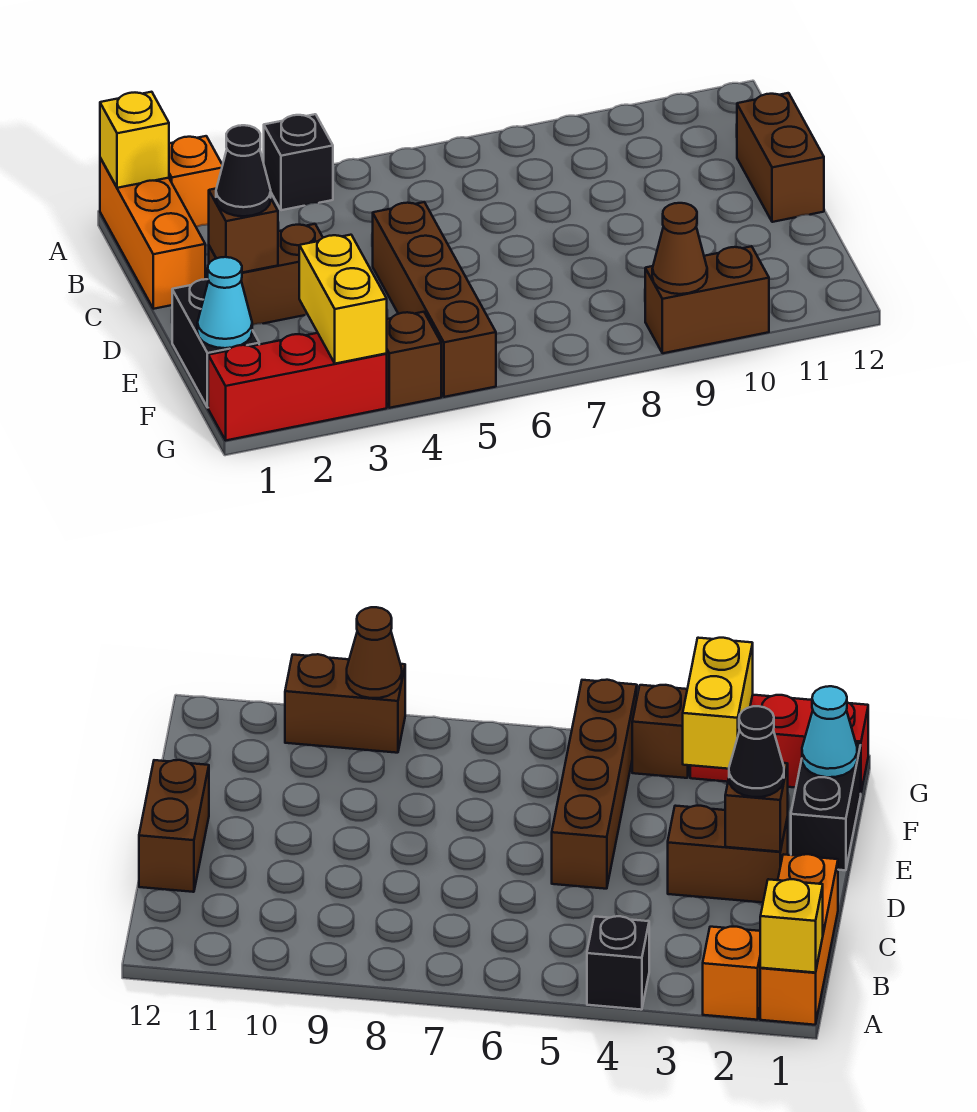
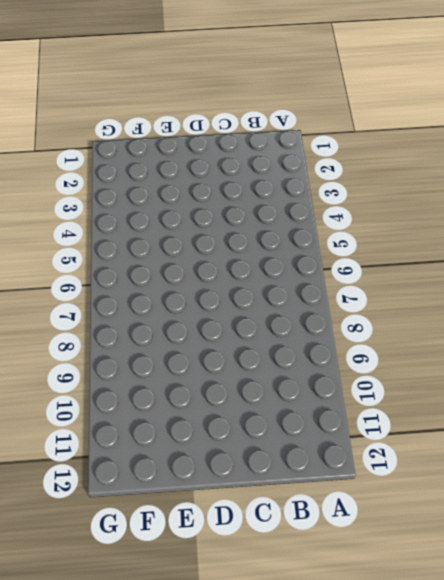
none -> orange 1x3 brick [100,158,205,309]
none -> orange 1x1 brick [169,136,223,227]
none -> black 1x1 brick [264,114,333,210]

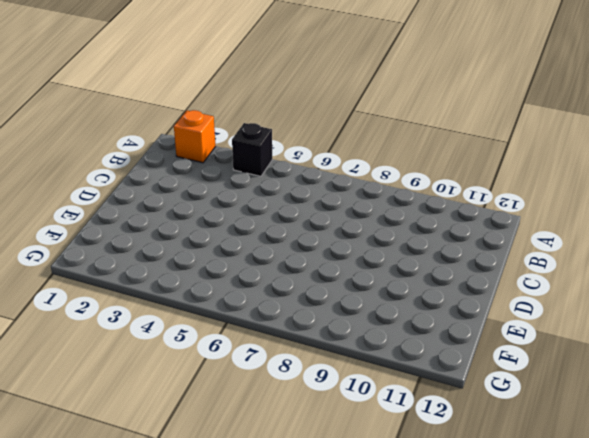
none -> orange 1x3 brick [100,158,205,309]
none -> brown 1x2 brick [737,93,824,222]
none -> brown 1x2 brick [209,224,323,325]

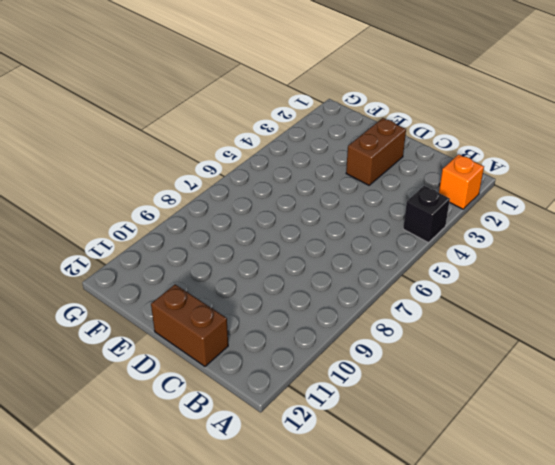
none -> orange 1x3 brick [100,158,205,309]
none -> brown 1x4 brick [373,202,496,397]
none -> black 1x2 brick [172,279,259,407]

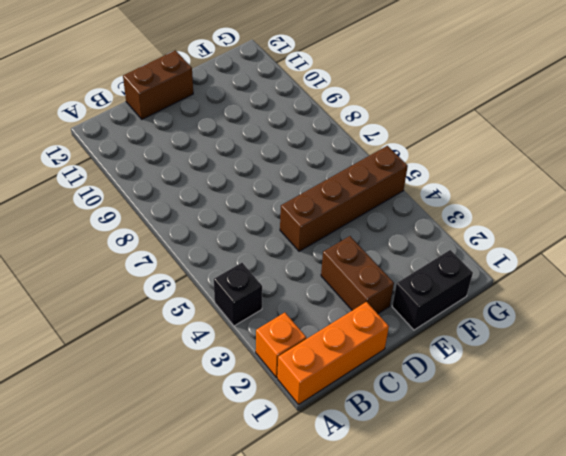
none -> red 1x3 brick [208,333,387,440]
none -> brown 1x1 brick [387,312,441,408]
none -> brown 1x2 brick [645,246,769,353]

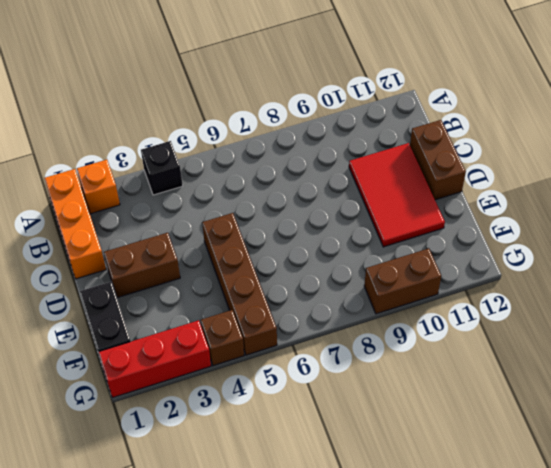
red 2x3 tile [349,143,445,247] -> none
none -> yellow 1x1 brick [100,92,169,188]
none -> brown 1x1 brick [209,189,278,273]
none -> cyan 1x1 cone [197,257,252,348]

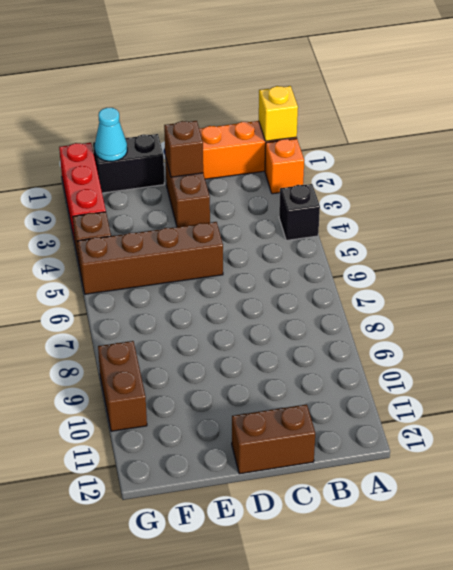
none -> yellow 1x2 brick [299,235,387,364]
none -> brown 1x1 cone [652,203,707,294]
none -> black 1x1 cone [216,125,271,216]

